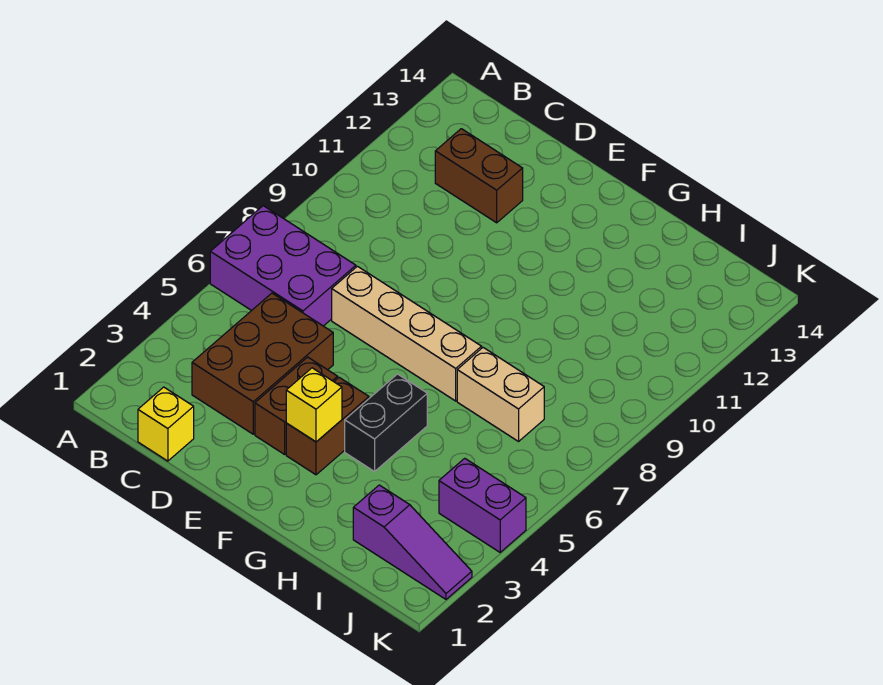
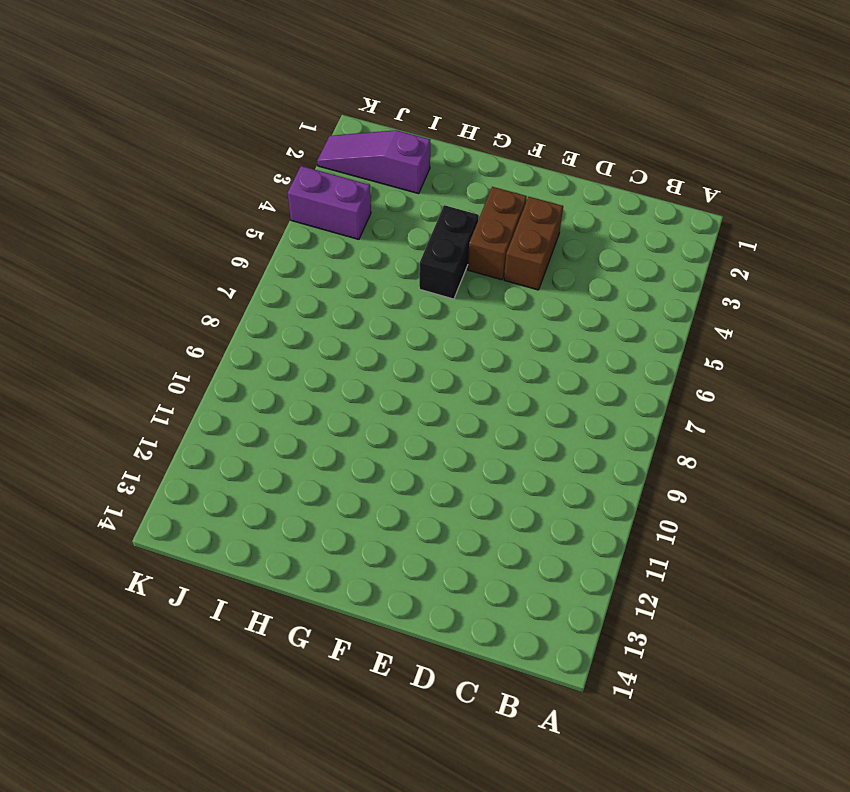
none -> purple 2x3 brick [210,206,356,326]
none -> yellow 1x1 brick [138,387,194,461]
none -> brown 2x3 brick [192,293,333,434]

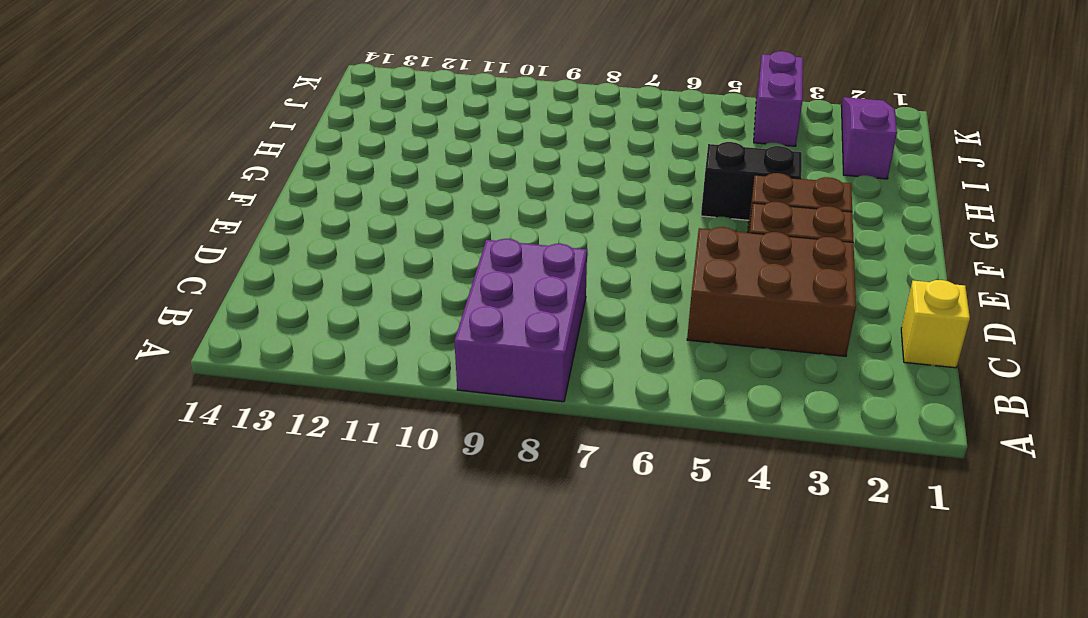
purple 2x3 brick [454,239,587,402] -> purple 2x3 brick moved to [210,206,356,326]
none -> brown 1x2 brick [435,129,523,223]
none -> tan 1x4 brick [332,266,482,401]
none -> tan 1x2 brick [457,348,544,441]

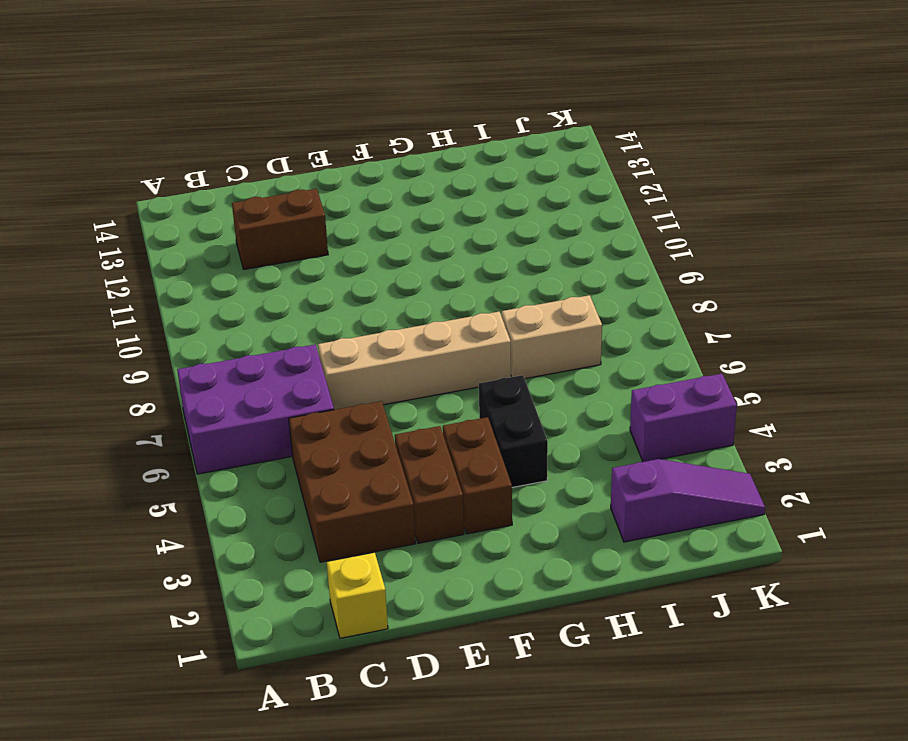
none -> yellow 1x1 brick [286,368,342,442]

